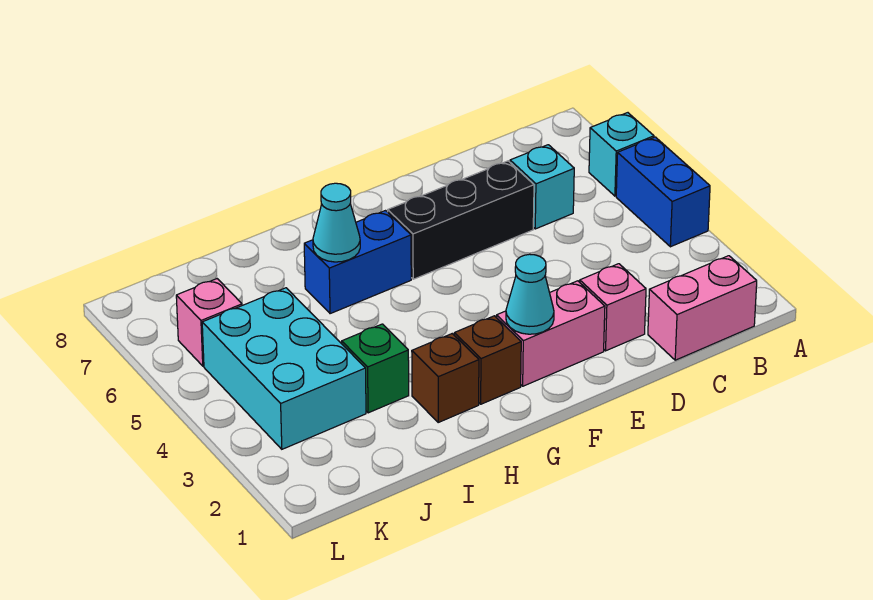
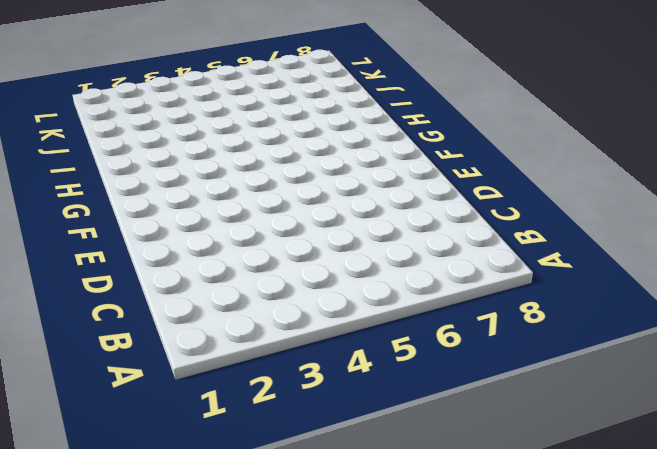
none -> blue 1x2 brick [616,137,710,247]
none -> cyan 1x1 brick [589,113,654,196]
none -> pink 1x2 brick [648,256,757,360]

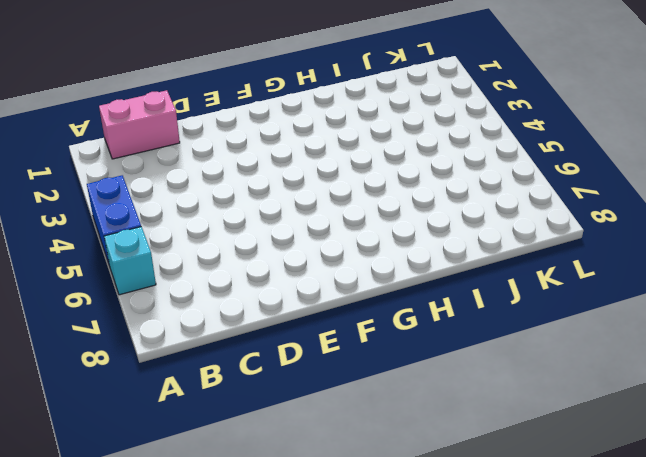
none -> cyan 1x1 brick [510,145,574,229]
none -> pink 1x1 brick [580,264,646,351]
none -> black 1x3 brick [388,161,534,279]

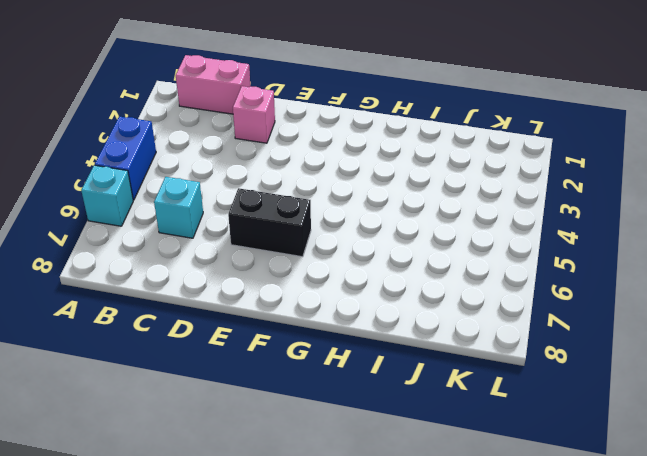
black 1x2 brick [228,188,311,257] -> black 1x3 brick [388,161,534,279]
none -> pink 1x2 brick [497,281,605,386]
none -> brown 1x1 brick [454,316,521,404]
none -> blue 1x2 brick [304,211,411,314]

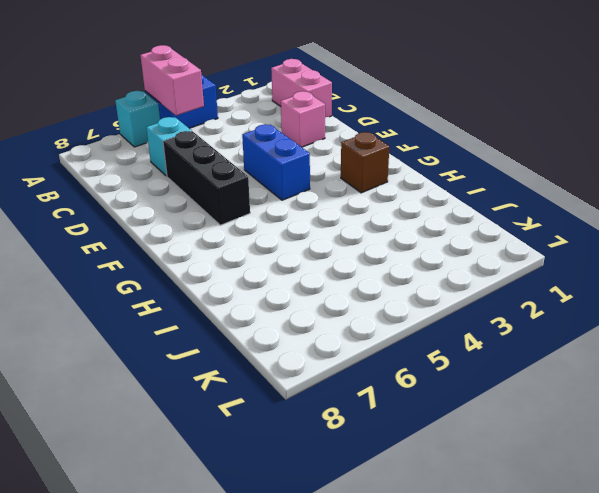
pink 1x2 brick [140,45,204,115] -> pink 1x2 brick moved to [497,281,605,386]
blue 1x2 brick [242,124,310,200] -> blue 1x2 brick moved to [304,211,411,314]
none -> brown 1x1 brick [412,334,479,422]
none -> green 1x1 brick [342,324,409,413]
none -> cyan 2x3 brick [202,288,366,449]

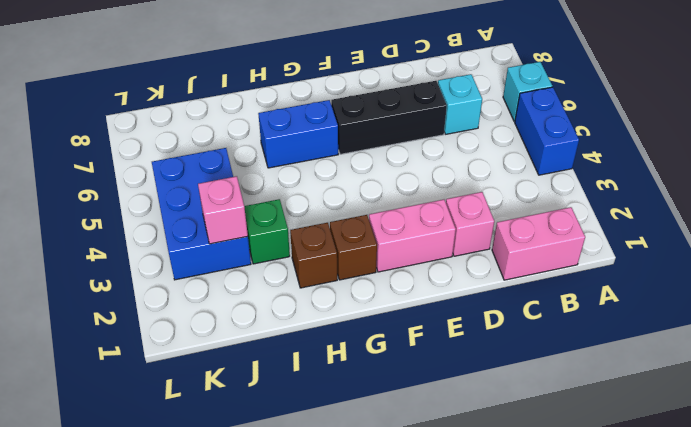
blue 2x3 brick [152,148,251,280] -> cyan 2x3 brick [202,288,366,449]
pink 1x1 brick [198,176,248,244] -> pink 1x1 brick moved to [176,279,242,366]
none -> cyan 1x1 cone [506,254,554,334]
none -> cyan 1x1 cone [313,183,360,262]

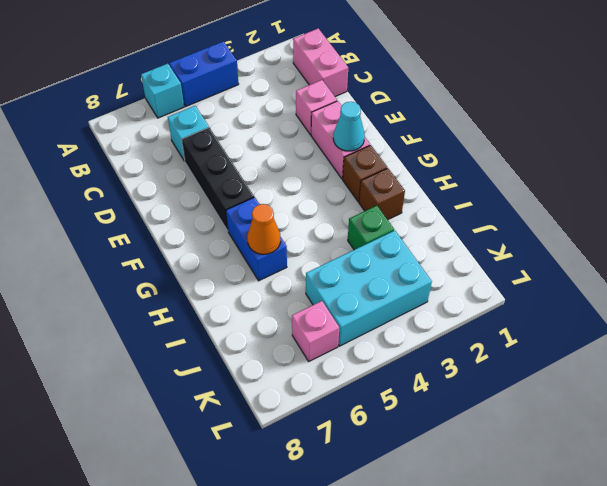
orange 1x1 cone [247,204,281,254] -> cyan 1x1 cone [313,183,360,262]

